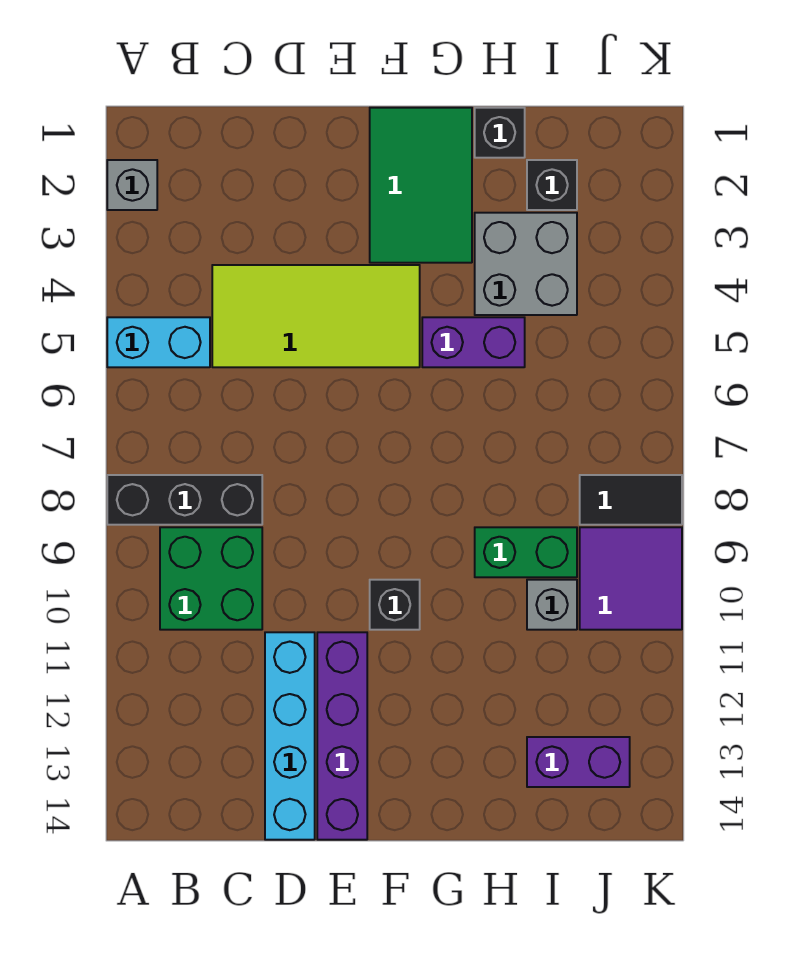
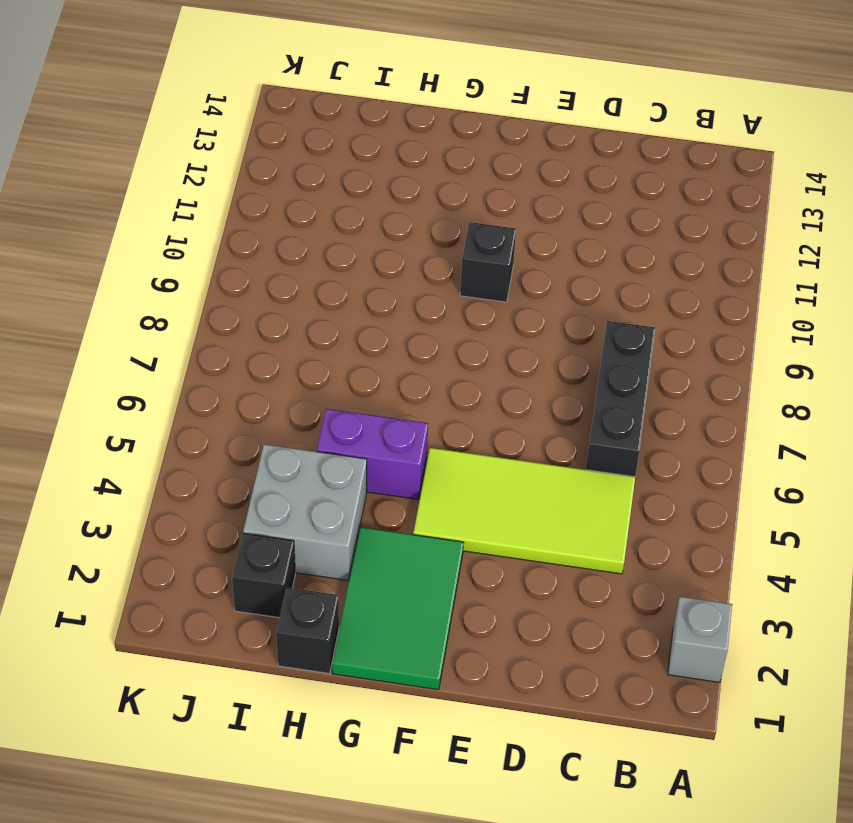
black 1x3 brick [586,321,655,477] -> black 1x3 brick turned to [107,475,262,525]
none -> cyan 1x2 brick [107,317,210,367]
none -> green 2x2 brick [160,527,262,630]
none -> cyan 1x4 brick [265,632,315,840]

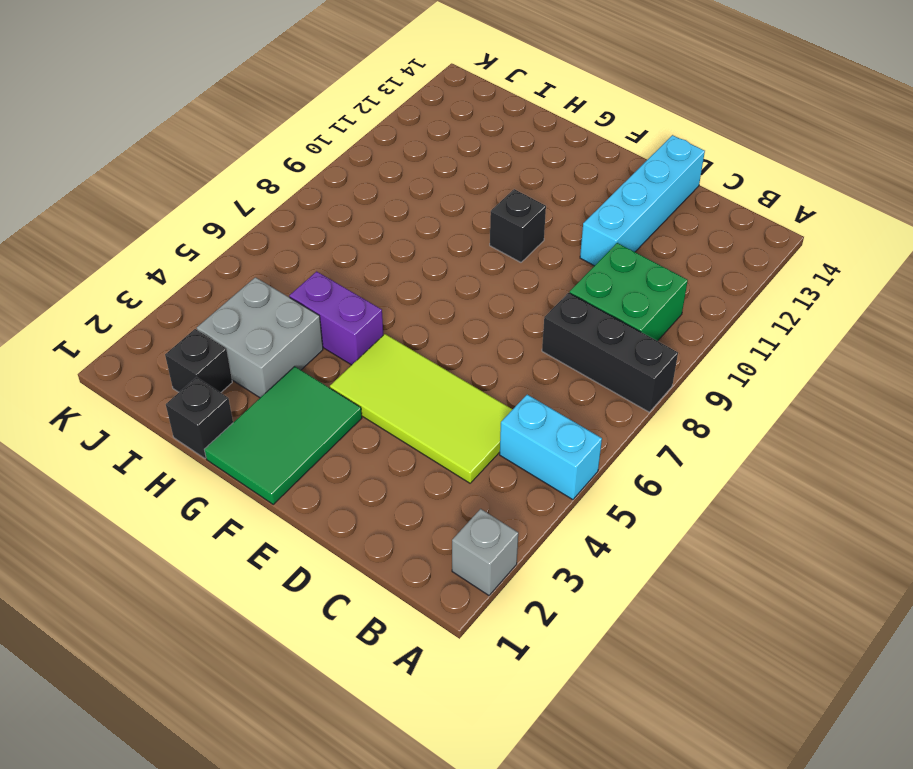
none -> purple 1x4 brick [317,632,367,840]
none -> green 1x2 brick [475,527,577,577]
none -> grey 1x1 brick [527,580,577,630]

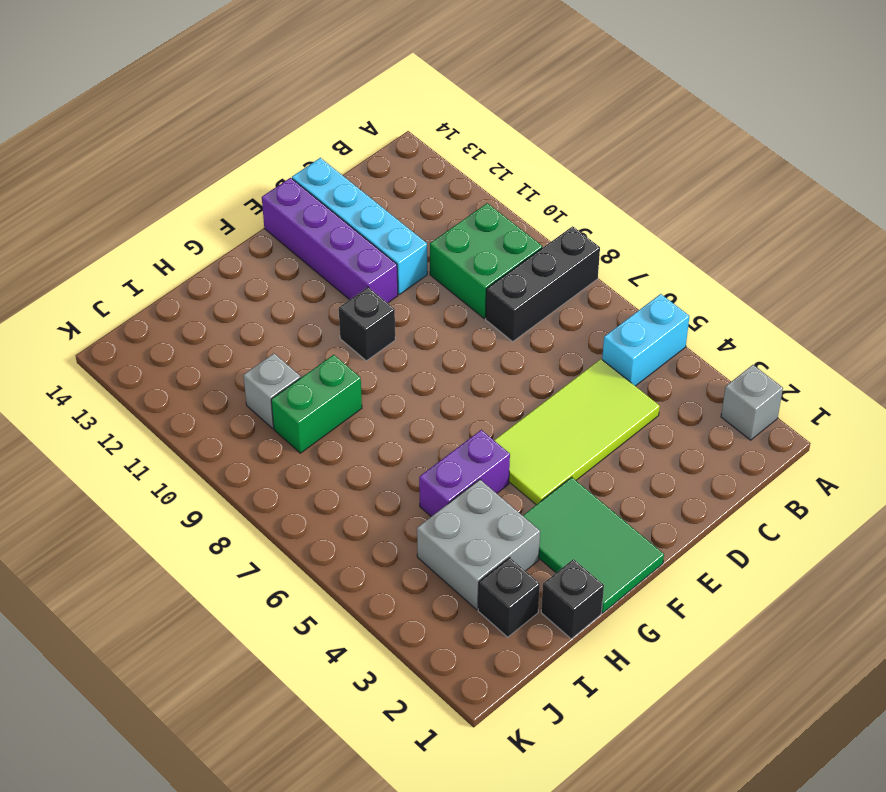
none -> purple 1x2 brick [527,737,630,787]
none -> black 1x2 tile [580,475,682,525]
none -> purple 2x2 tile [580,527,682,630]

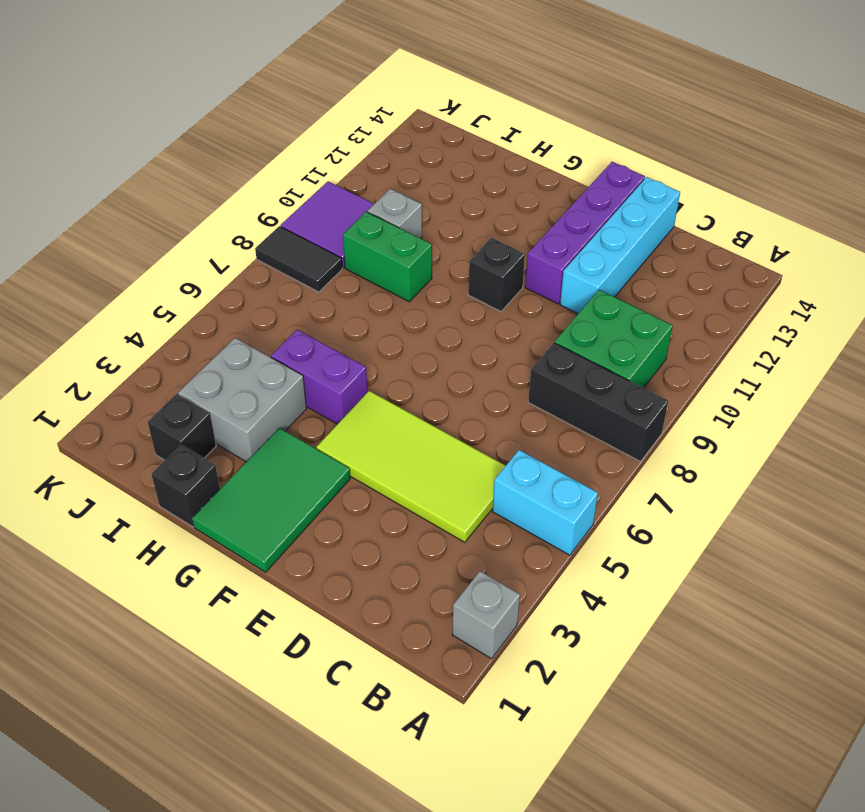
none -> purple 1x2 brick [527,737,630,787]

